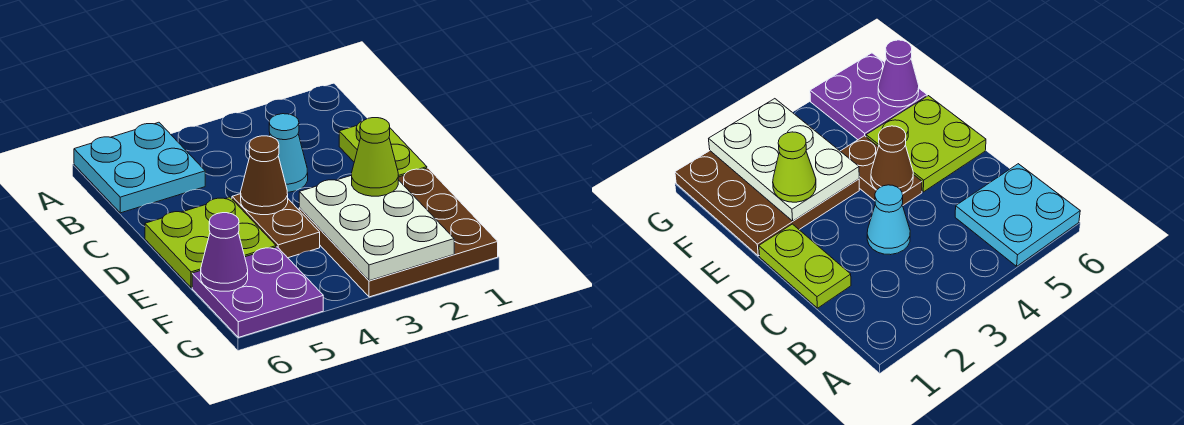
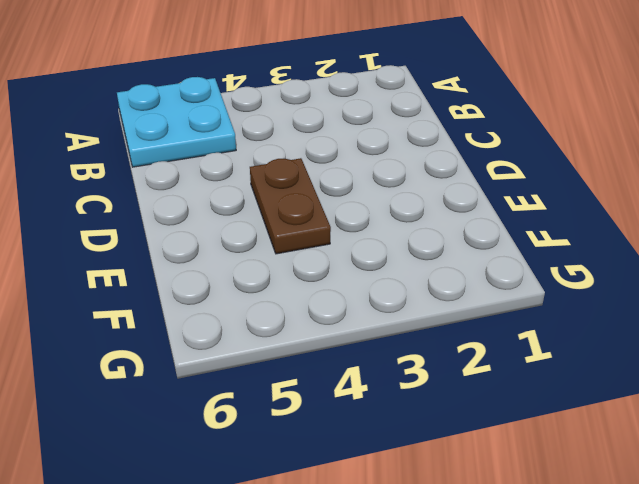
none -> lime 1x2 plate [339,121,427,177]
none -> cyan 1x1 cone [269,114,308,192]

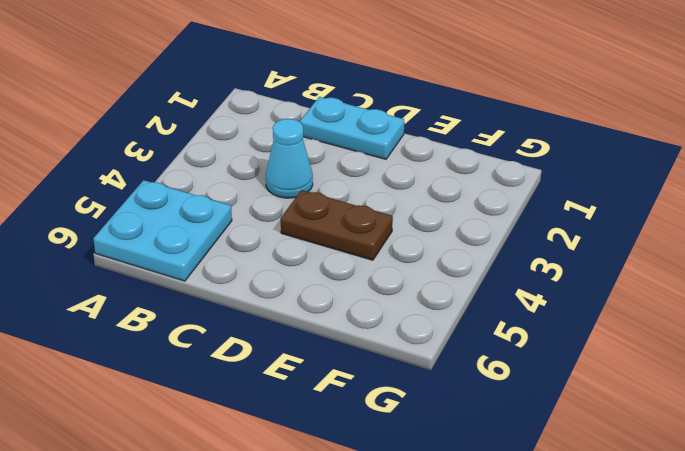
cyan 1x2 plate [300,97,404,159] -> lime 1x2 plate [339,121,427,177]
none -> lime 2x2 plate [145,197,276,288]
none -> brown 3x3 plate [299,168,498,297]

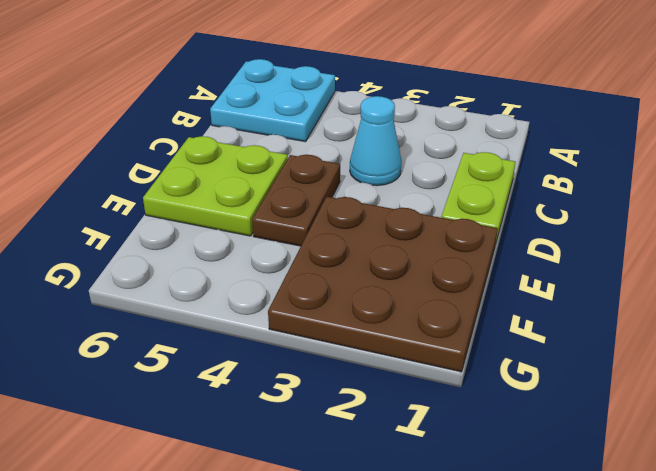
none -> purple 2x2 plate [192,247,323,337]
none -> brown 1x1 cone [241,136,288,215]

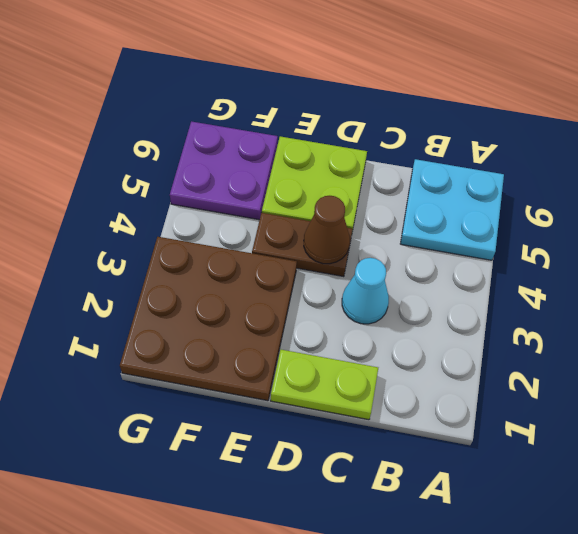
none -> white 2x3 plate [299,175,454,281]
none -> purple 1x1 cone [201,213,248,291]

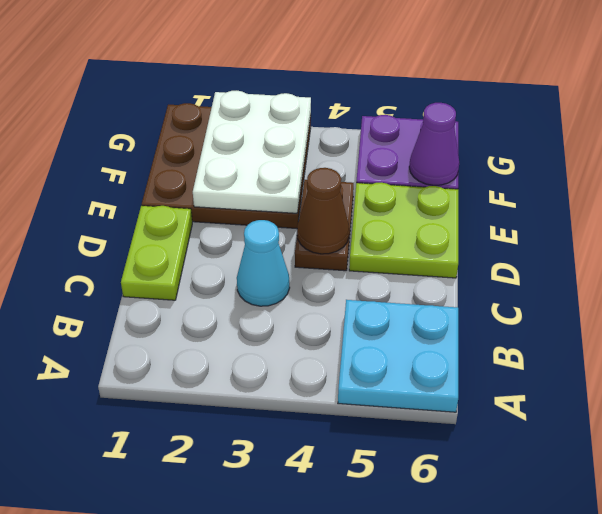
none -> lime 1x1 cone [352,118,398,196]

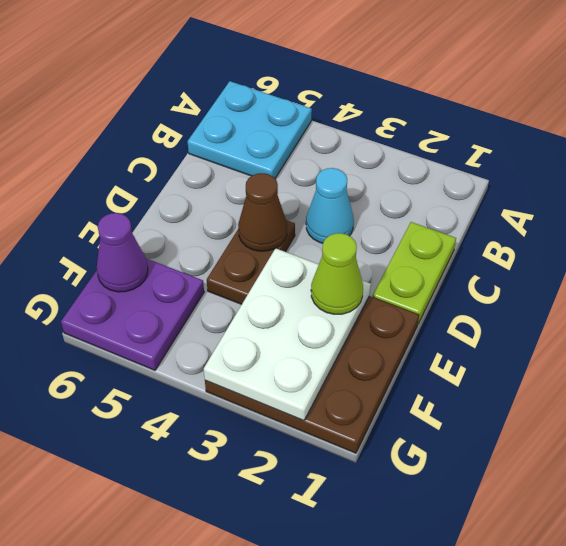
none -> lime 2x2 plate [145,197,276,288]

